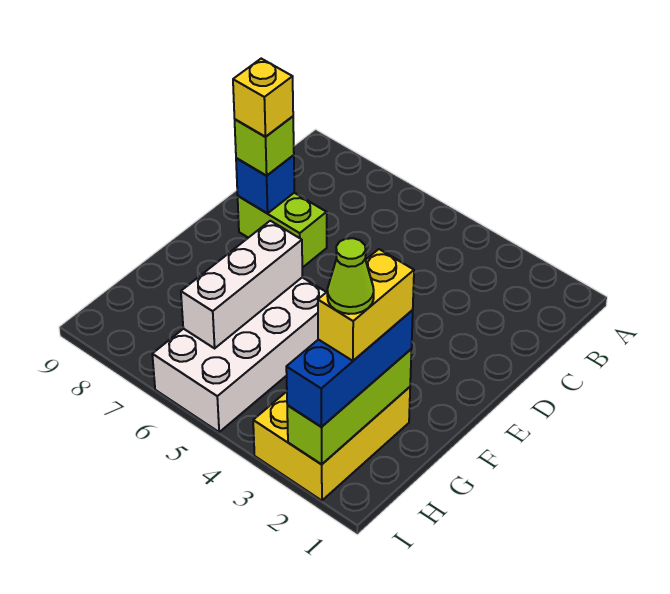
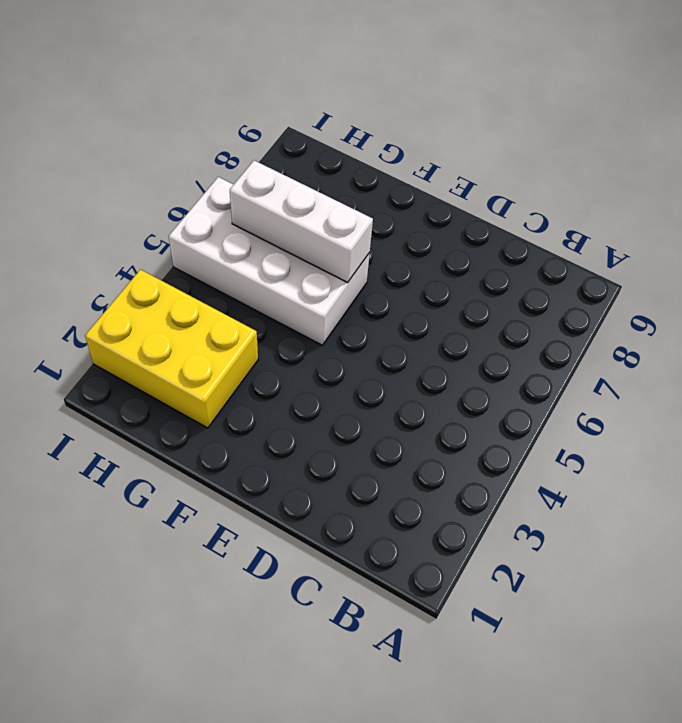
none -> lime 1x2 brick [238,193,327,268]
none -> blue 1x1 brick [236,155,294,213]

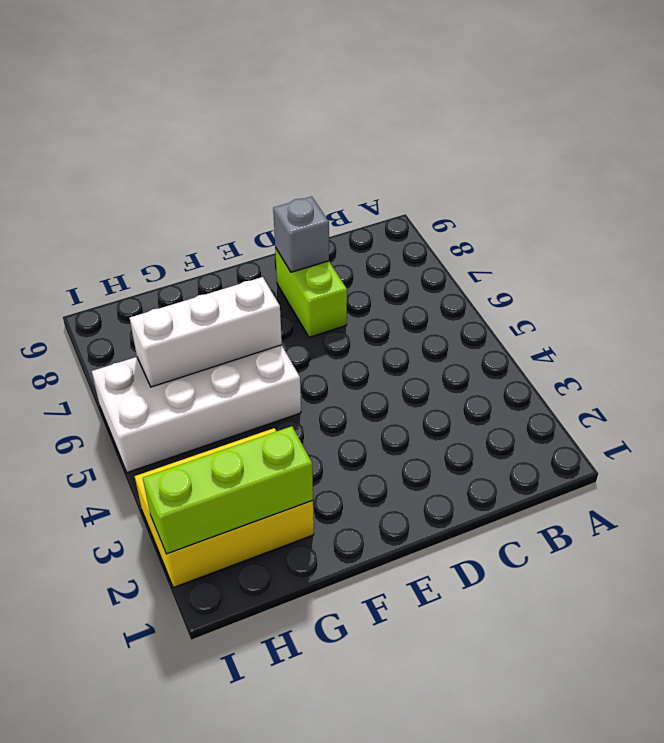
grey 1x1 brick [273,197,329,272] -> blue 1x1 brick [236,155,294,213]
none -> lime 1x1 brick [235,116,294,176]
none -> blue 1x3 brick [286,310,413,427]

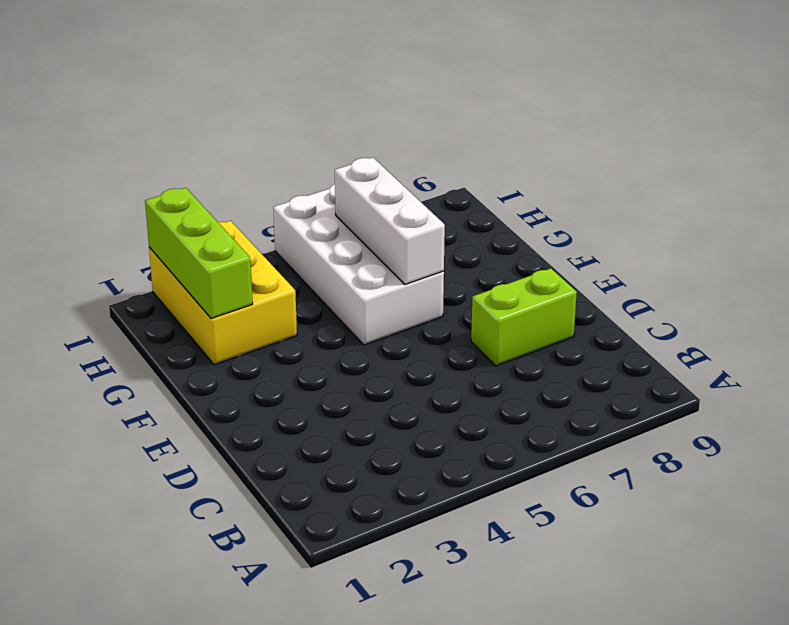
none -> blue 1x1 brick [236,155,294,213]
none -> lime 1x1 brick [235,116,294,176]

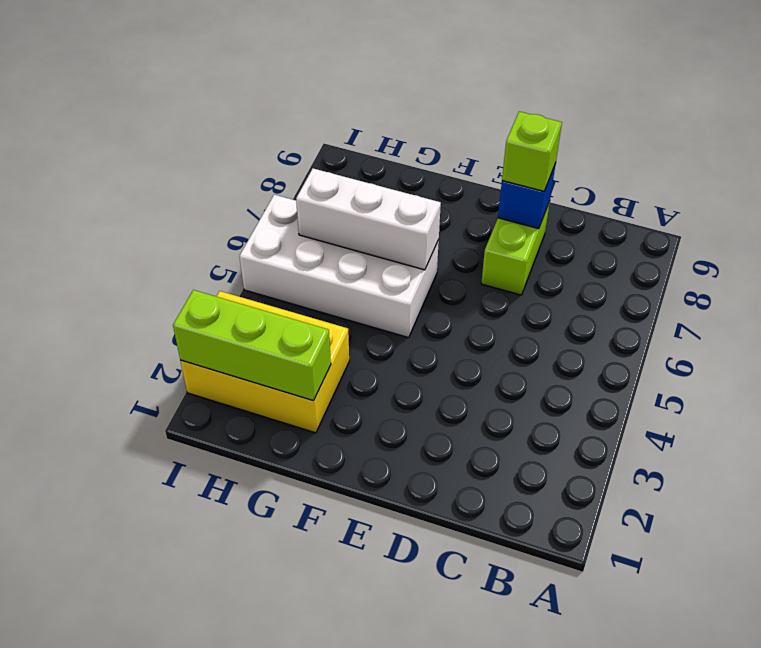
none -> blue 1x3 brick [286,310,413,427]
none -> yellow 1x1 brick [233,59,293,137]

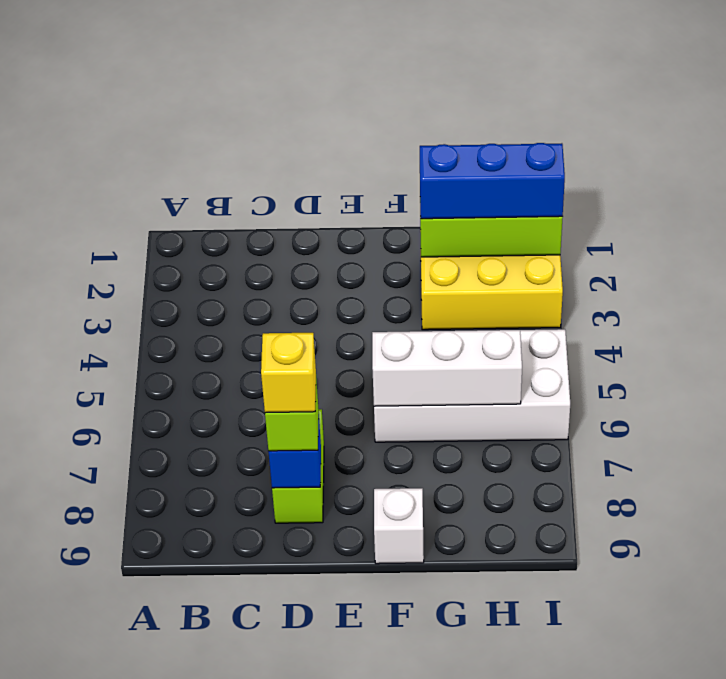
white 1x1 brick [374,488,424,564] -> none
none -> yellow 1x2 brick [318,249,414,361]
none -> lime 1x1 cone [327,238,374,314]

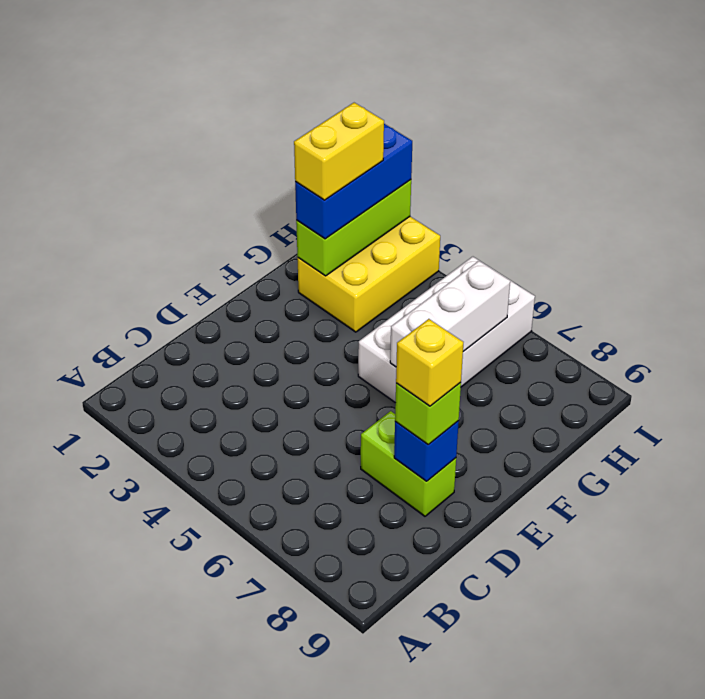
none -> lime 1x1 cone [327,238,374,314]

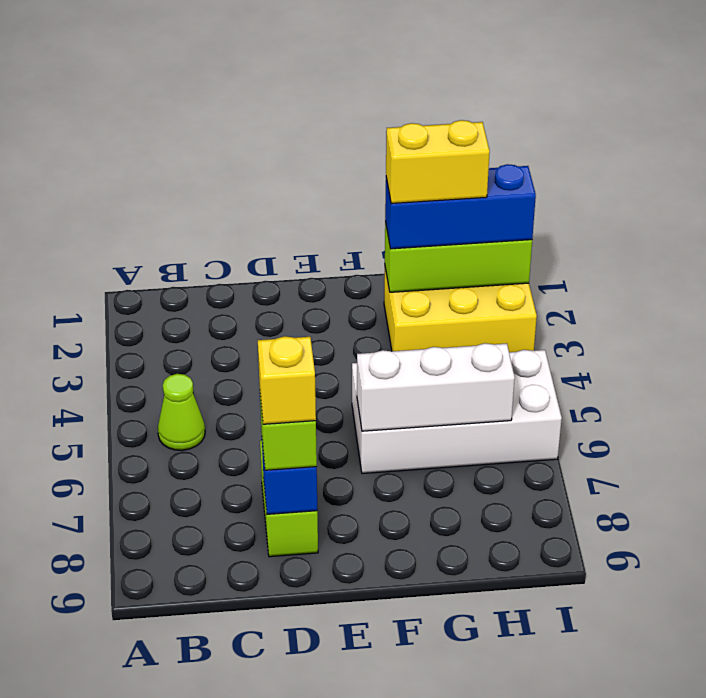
lime 1x1 cone [158,374,205,450] -> lime 1x1 cone moved to [327,238,374,314]

